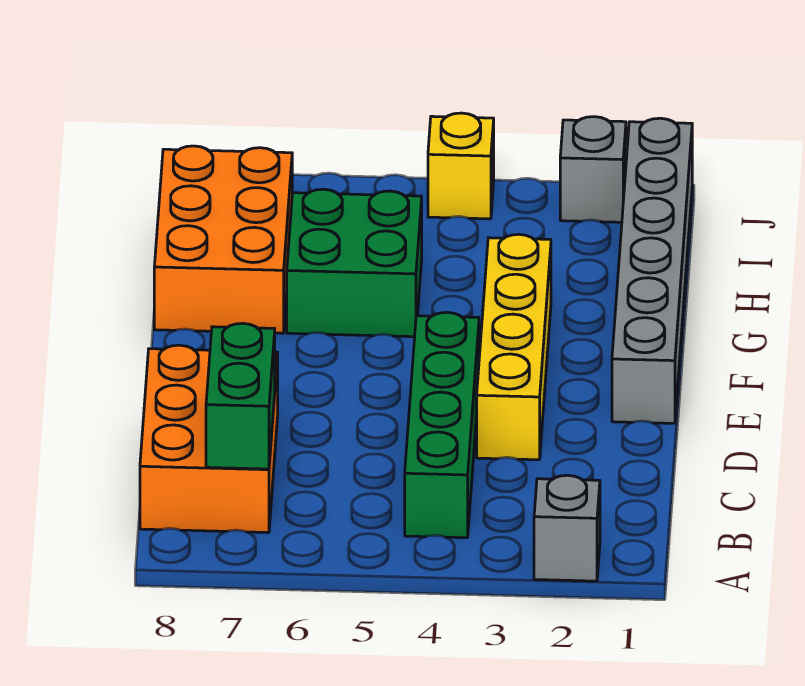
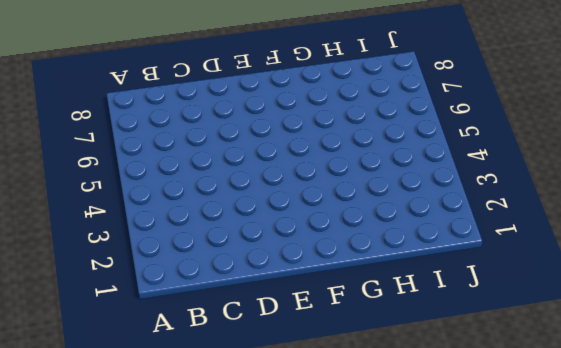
none -> grey 1x1 brick [534,475,600,581]
none -> green 1x4 brick [405,312,479,538]

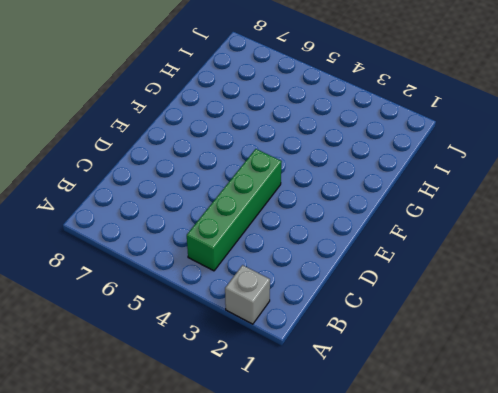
none -> orange 2x3 brick [140,345,278,533]
none -> yellow 1x4 brick [477,234,551,460]

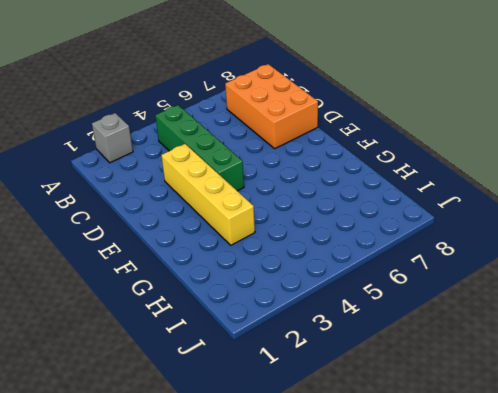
none -> grey 1x6 brick [612,118,692,423]
none -> green 2x2 brick [287,189,422,337]

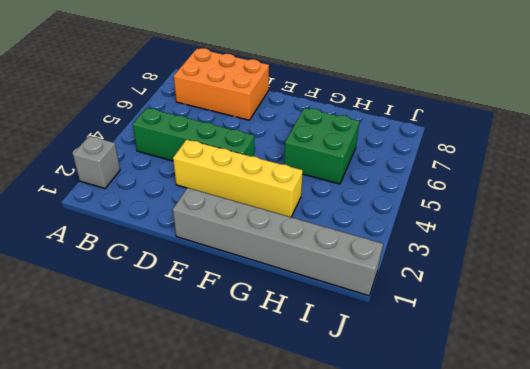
none -> orange 2x3 brick [154,146,292,333]
none -> grey 1x1 brick [560,117,626,222]

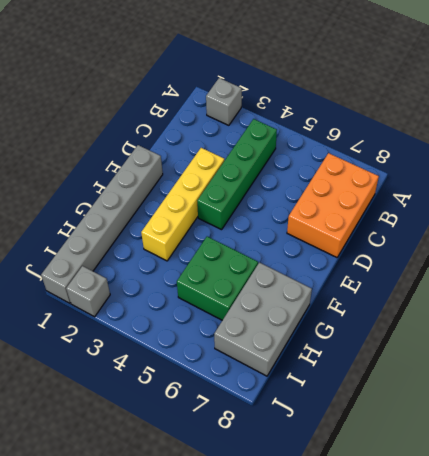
grey 2x3 brick [214,262,312,376] -> orange 2x3 brick [154,146,292,333]
none -> yellow 1x1 brick [428,113,494,219]
none -> green 1x2 brick [206,323,275,469]

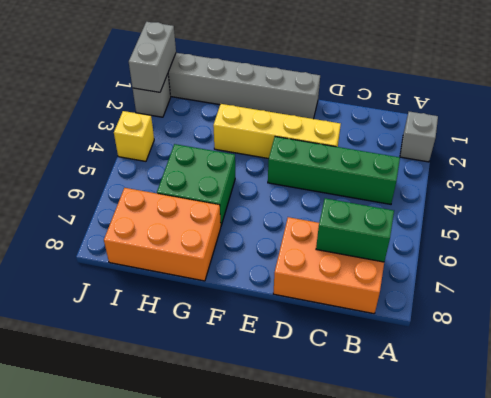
grey 1x2 brick [129,22,176,92] -> none

